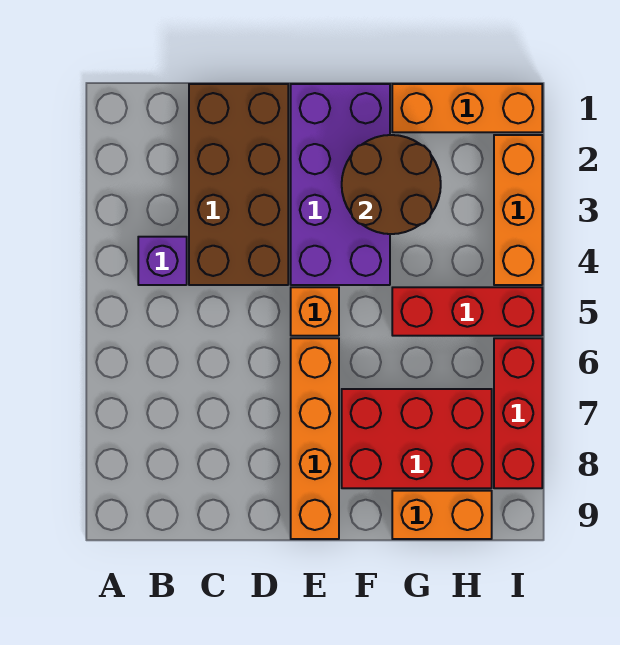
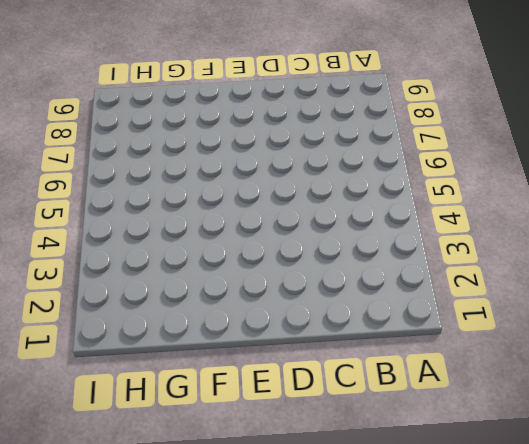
none -> purple 1x1 brick [138,237,187,285]
none -> brown 2x4 brick [189,84,288,285]
none -> purple 2x4 brick [291,84,390,285]

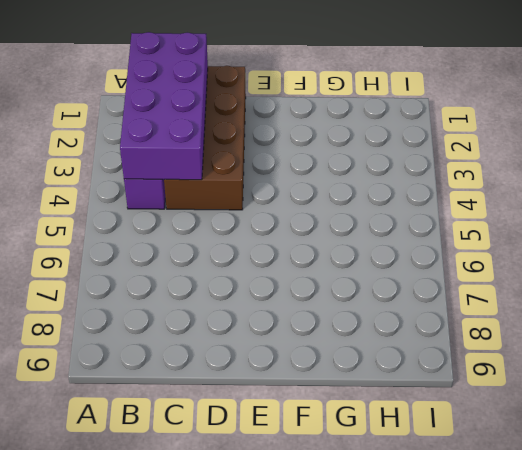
purple 2x4 brick [120,32,208,180] -> purple 2x4 brick moved to [291,84,390,285]
none -> orange 1x1 brick [291,287,339,336]
none -> orange 1x4 brick [291,338,339,539]
none -> red 2x3 brick [342,389,492,488]

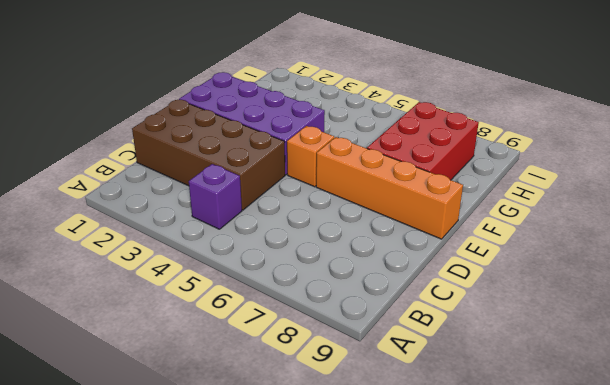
none -> orange 1x3 brick [392,84,542,132]
none -> red 1x3 brick [392,287,542,336]
none -> orange 1x2 brick [392,491,492,539]

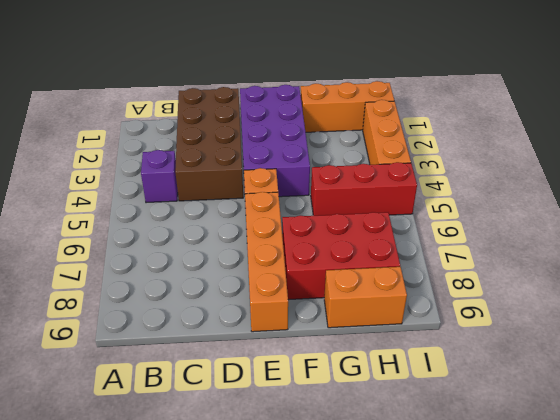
none -> red 1x3 brick [494,338,542,488]
none -> brown 2x2 round brick [342,135,441,234]

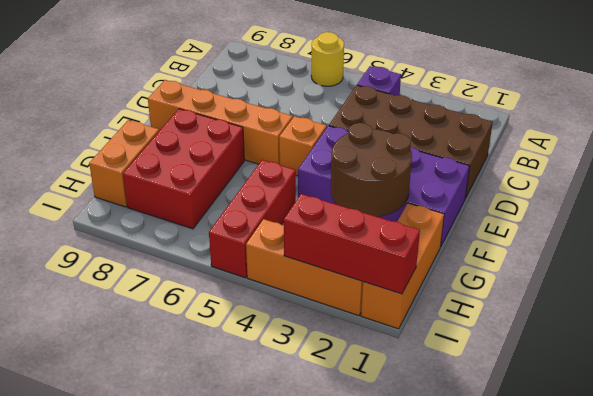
yellow 1x1 round brick [311,32,344,86] -> none
red 1x3 brick [284,194,420,294] -> red 1x3 brick moved to [494,338,542,488]

